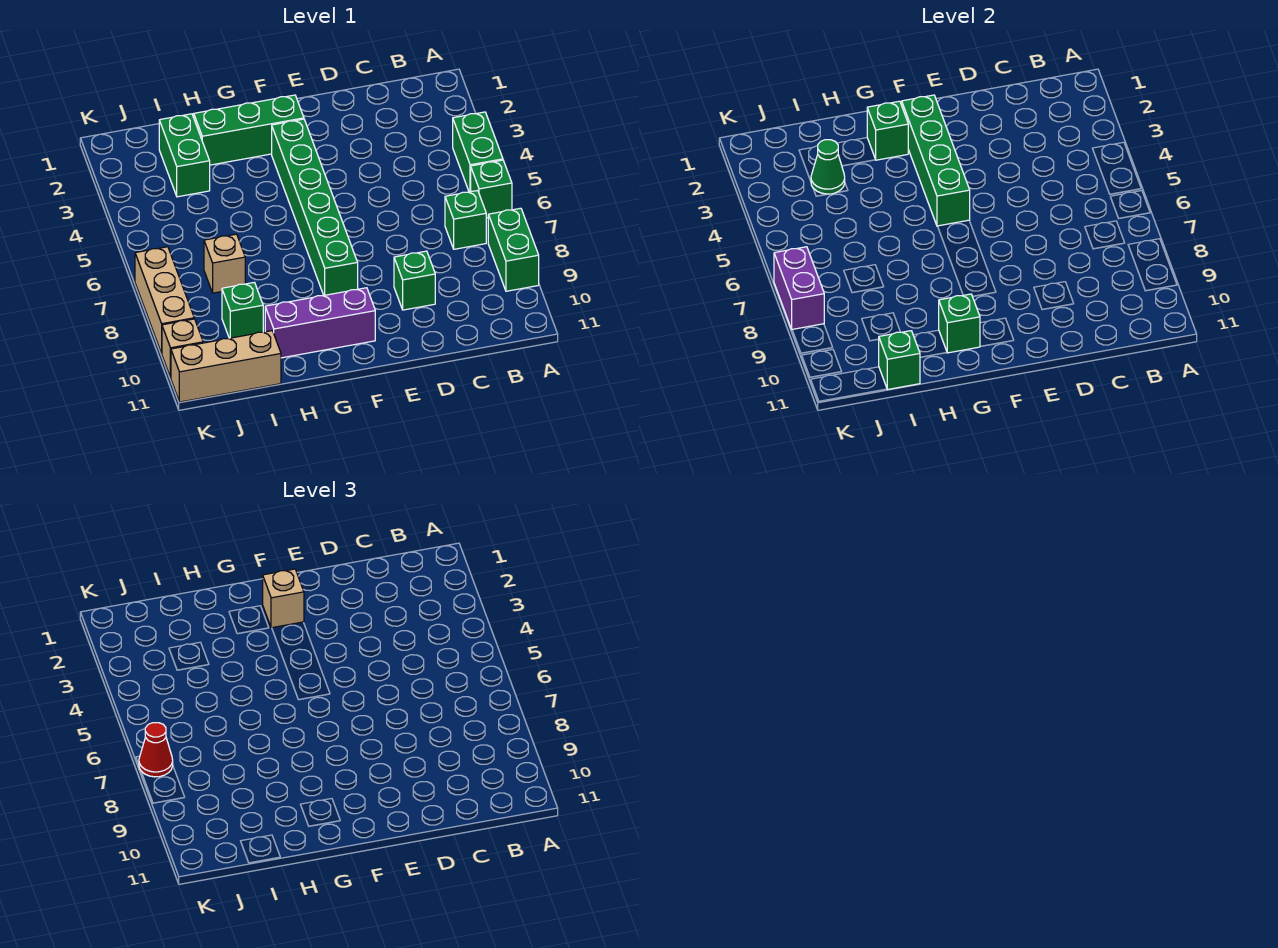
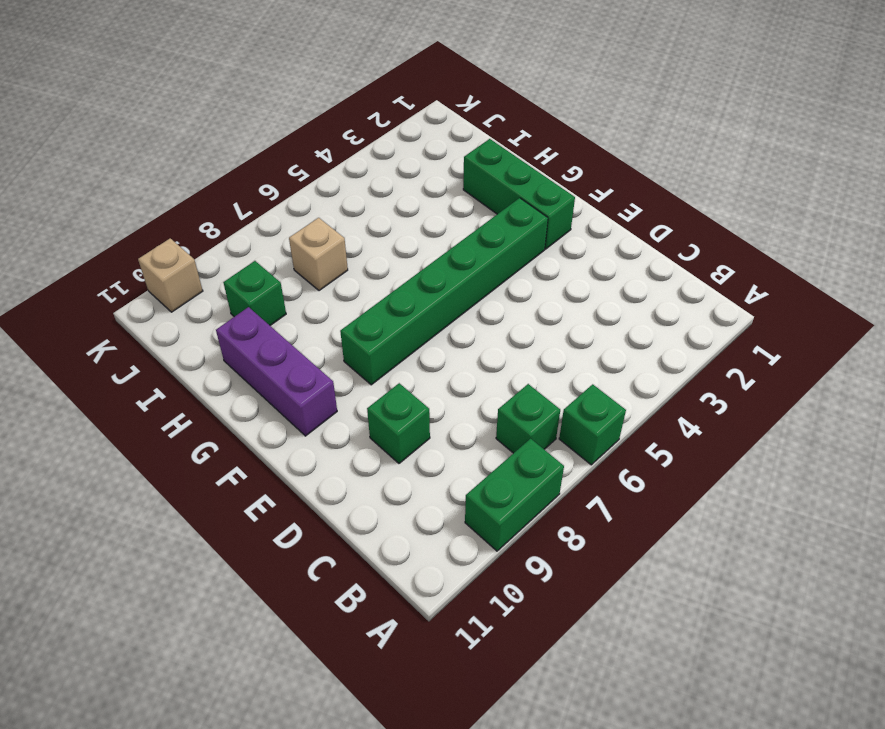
none -> green 1x2 brick [453,112,503,192]
none -> green 1x2 brick [159,114,210,197]
none -> tan 1x3 brick [171,331,281,402]

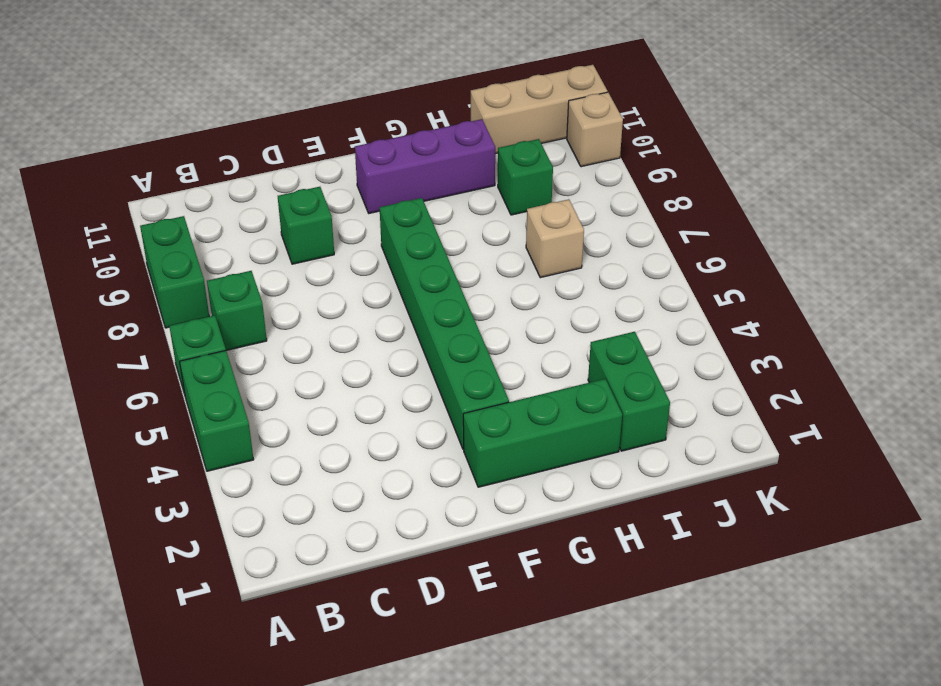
none -> tan 1x3 brick [135,247,194,354]
none -> green 1x4 brick [902,95,970,226]
none -> green 1x1 brick [867,101,908,160]

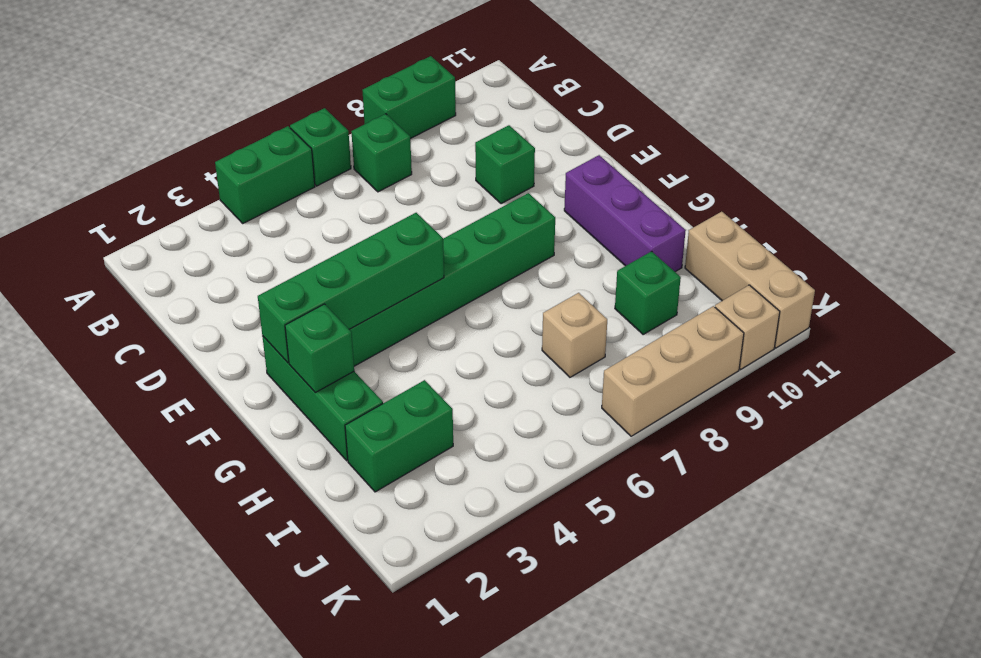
none -> green 1x1 brick [939,294,980,353]
none -> green 1x1 cone [811,140,845,194]
none -> green 1x1 brick [879,331,920,390]

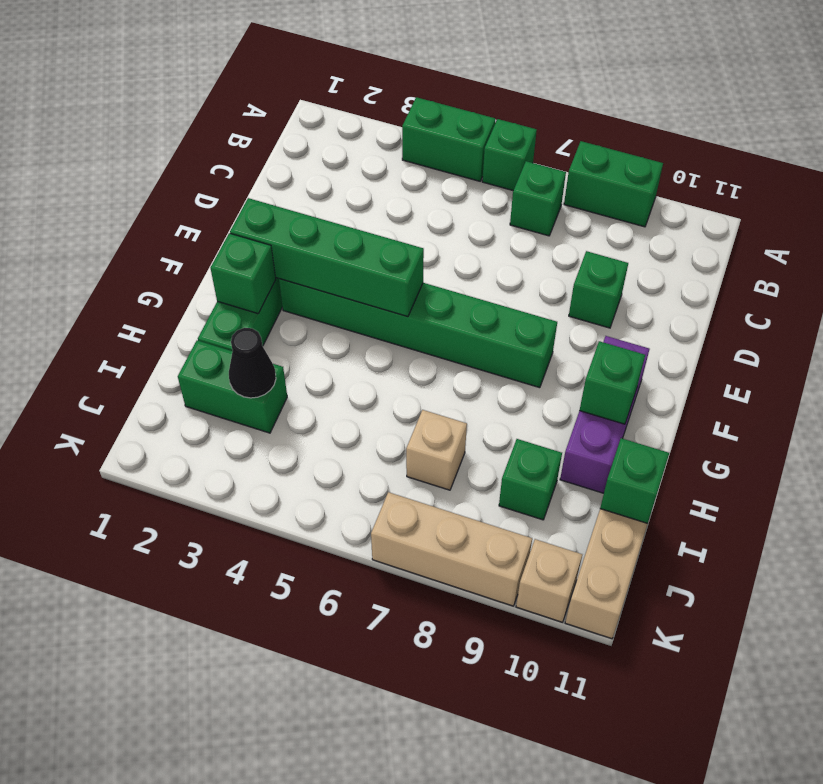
black 1x1 cone [229,328,276,398] -> green 1x1 cone [811,140,845,194]
none -> purple 1x2 brick [774,247,824,329]
none -> tan 1x1 brick [263,569,304,628]
none -> red 1x1 cone [139,723,173,777]

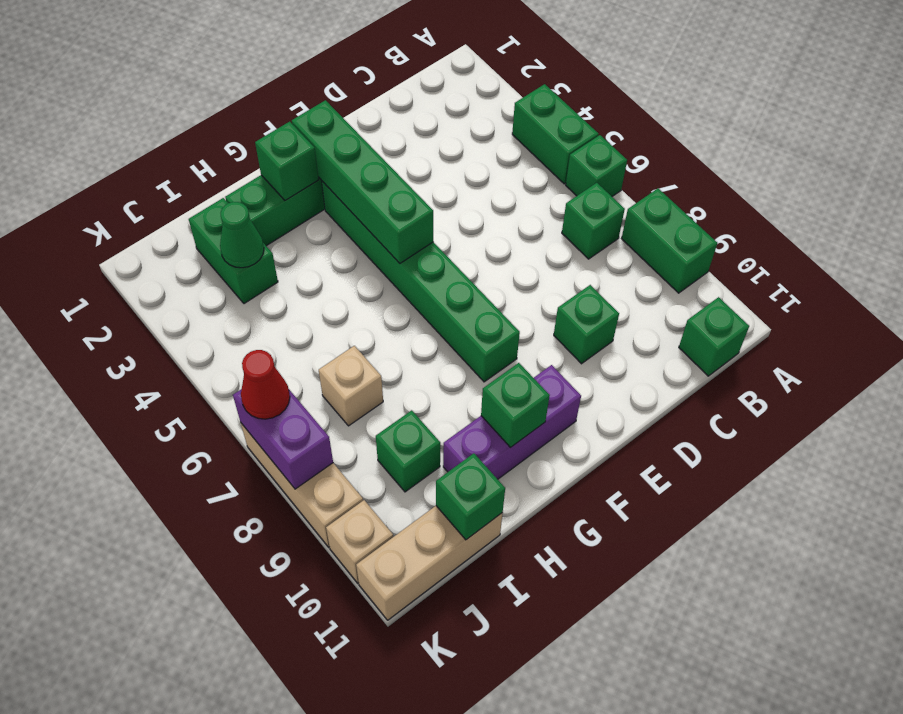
green 1x1 brick [679,297,749,376] -> none
none -> tan 1x1 brick [263,569,304,628]

